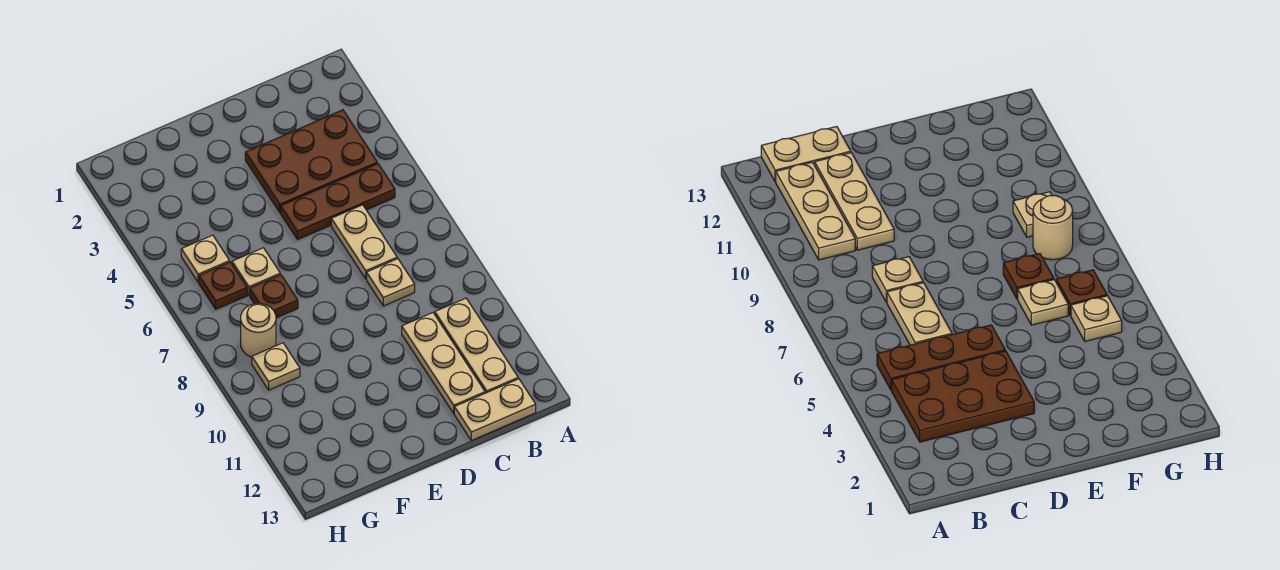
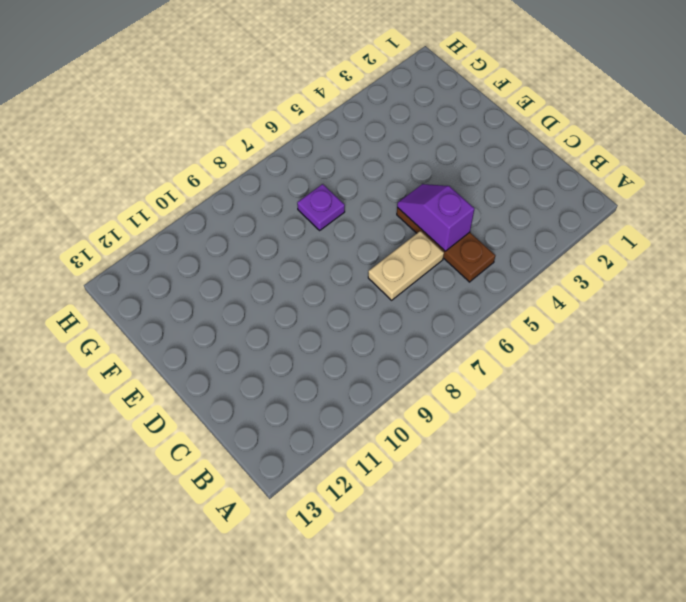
purple 1x2 slope [397,184,474,251] -> none
purple 1x1 plate [297,184,345,230] -> brown 1x1 plate [250,275,298,318]
none -> brown 2x3 plate [245,110,377,213]
none -> tan 1x3 plate [435,298,518,393]
none -> tan 1x2 plate [454,379,536,440]

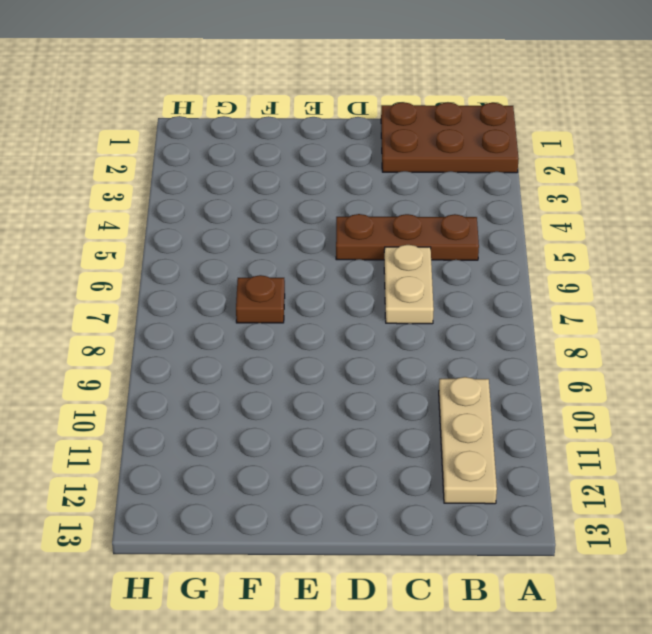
brown 2x3 plate [381,102,519,173] -> brown 2x3 plate moved to [245,110,377,213]
none -> tan 1x2 plate [454,379,536,440]
none -> tan 1x1 plate [367,259,415,306]
none -> tan 1x3 plate [402,313,485,413]

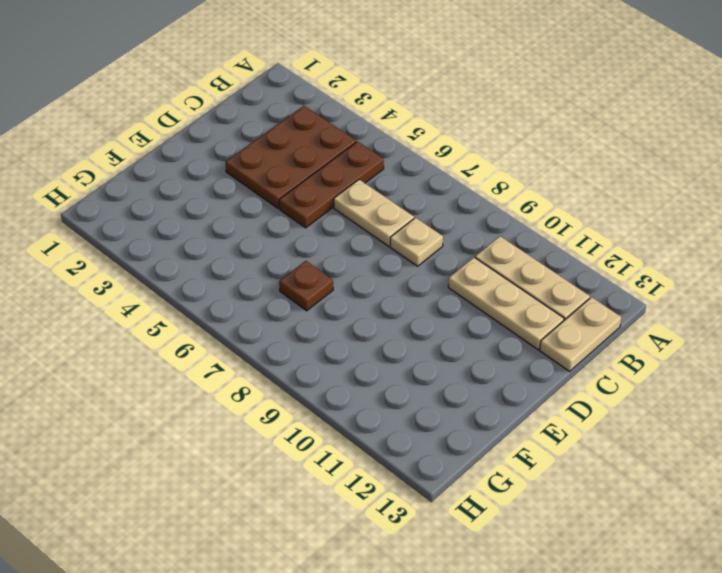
none -> tan 1x1 plate [232,248,280,295]
none -> tan 1x1 plate [181,235,230,283]
none -> brown 1x1 plate [199,262,247,309]

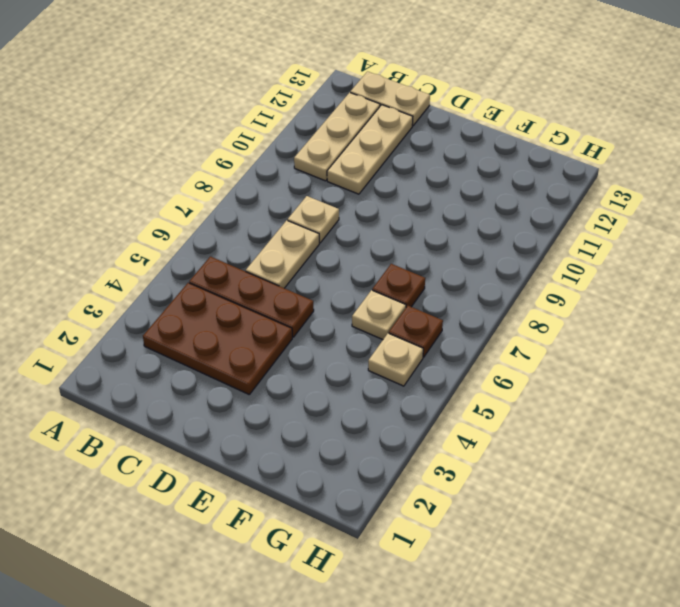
none -> tan 1x1 round brick [241,304,276,357]
none -> tan 1x1 plate [252,343,300,390]

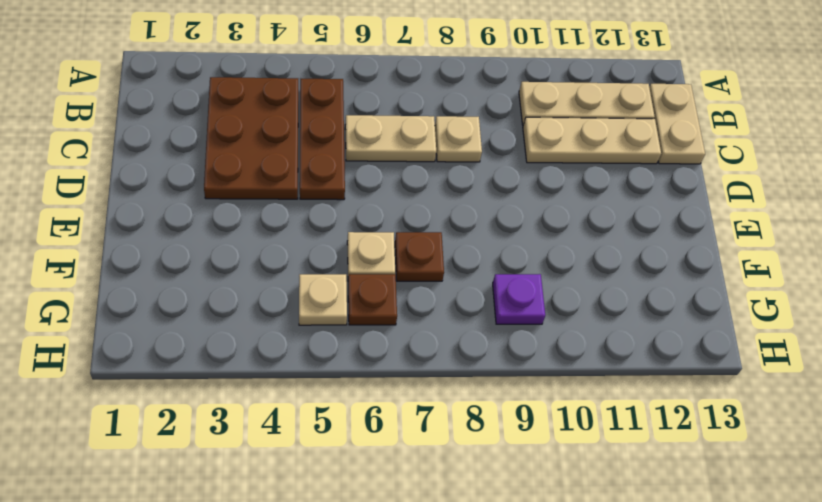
purple 1x1 plate [493,274,545,324] -> tan 1x1 plate [252,343,300,390]
none -> tan 1x1 round brick [241,304,276,357]

